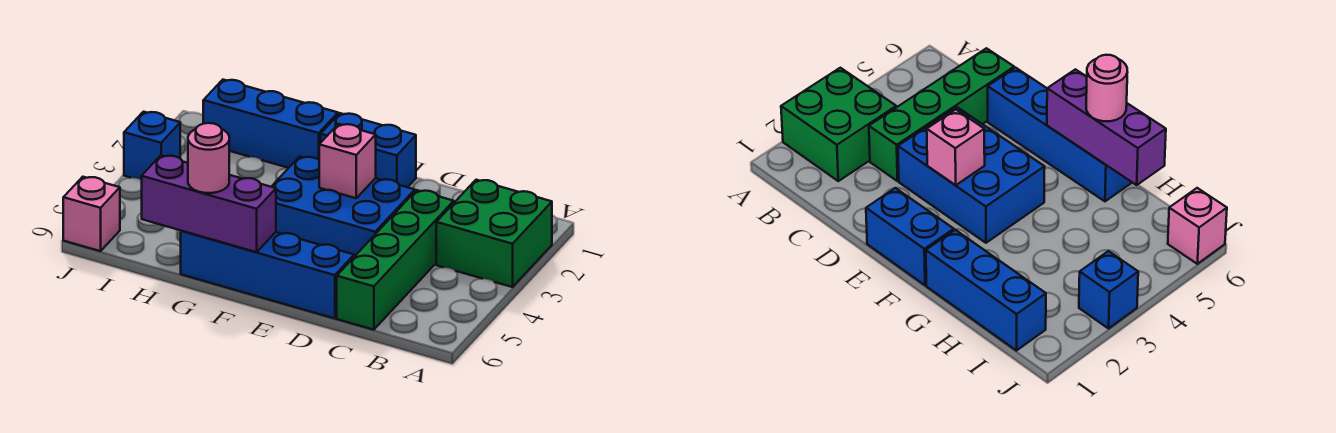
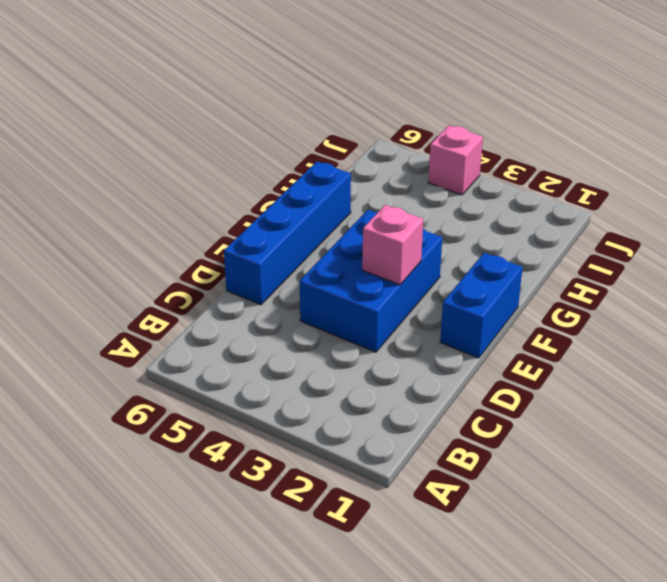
pink 1x1 brick [428,125,483,195] -> pink 1x1 brick moved to [63,177,120,251]
none -> green 2x2 brick [436,180,552,287]
none -> green 1x4 brick [337,190,454,330]

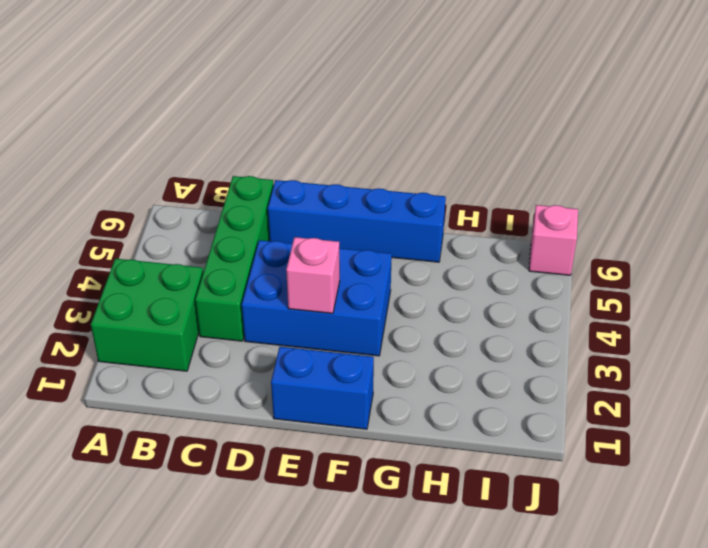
none -> blue 1x3 brick [203,80,338,168]
none -> blue 1x1 brick [124,112,180,180]

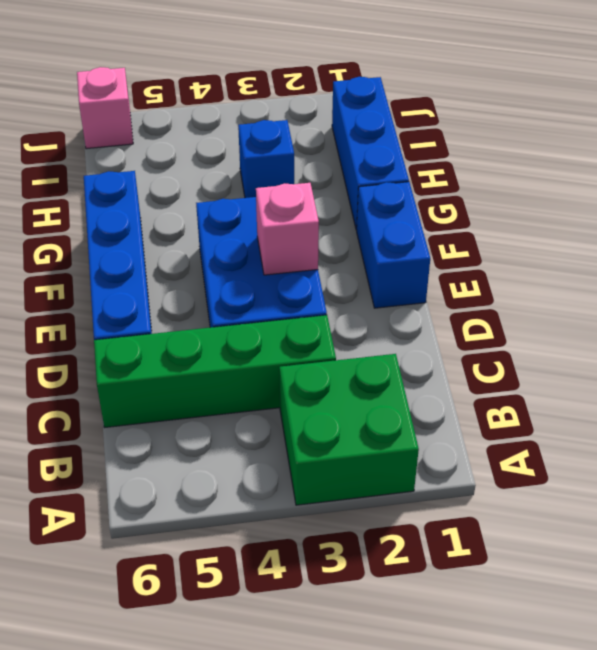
blue 1x1 brick [238,120,294,198] -> blue 1x1 brick moved to [124,112,180,180]
none -> purple 1x3 brick [142,155,276,252]
none -> pink 1x1 round brick [188,123,229,193]

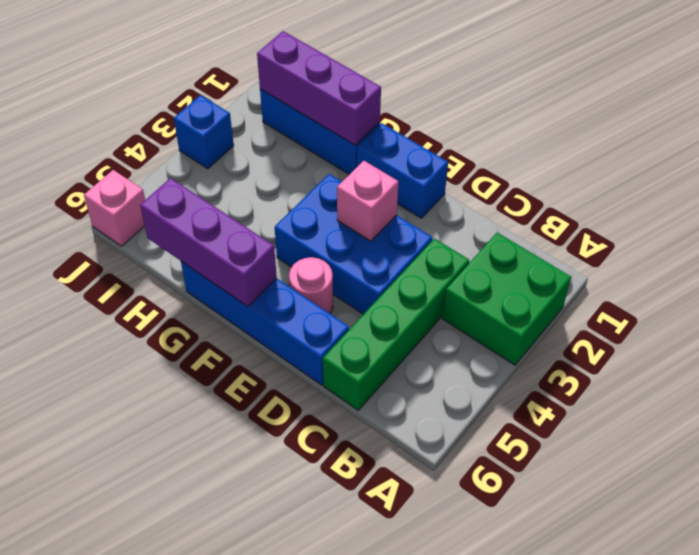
pink 1x1 round brick [289,257,333,313] -> pink 1x1 round brick moved to [188,123,229,193]
purple 1x3 brick [257,31,381,145] -> none

